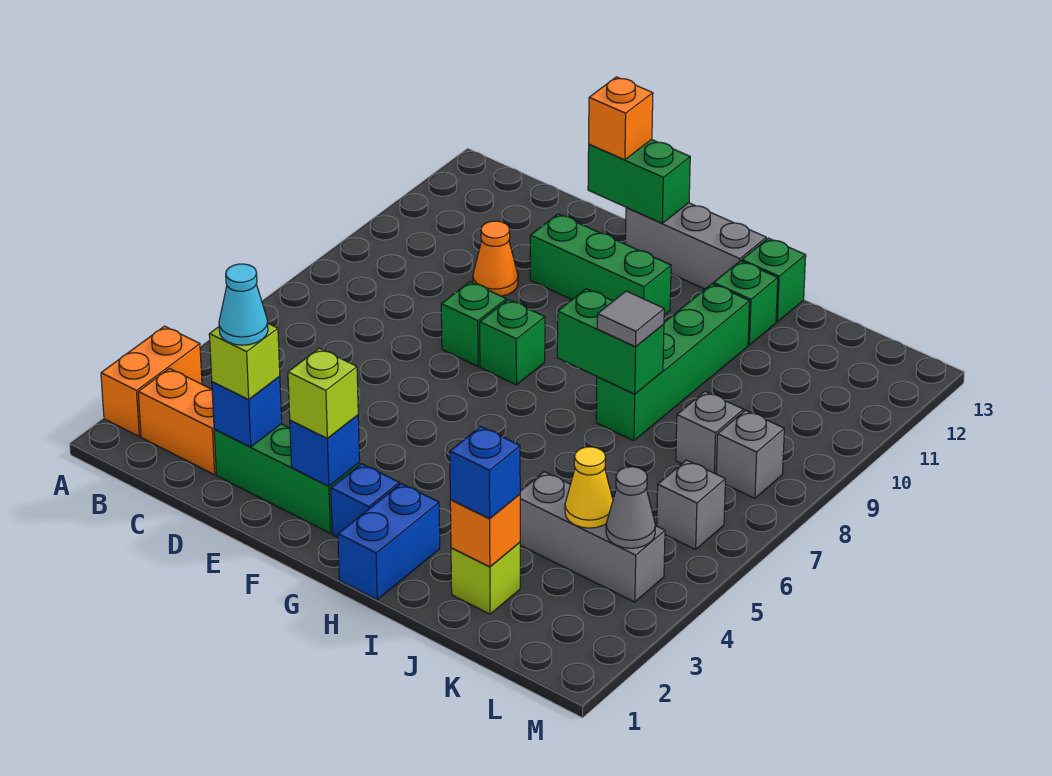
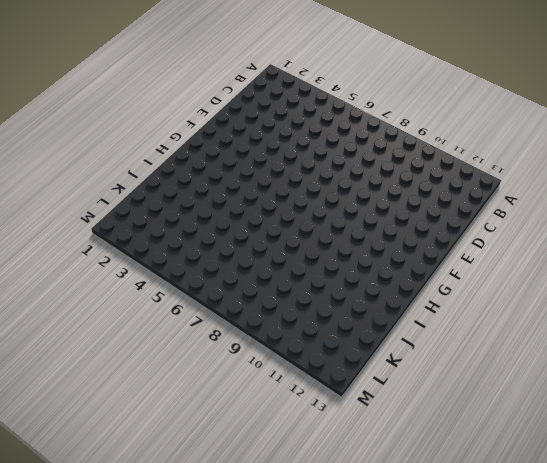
none -> orange 1x2 brick [101,326,202,436]
none -> orange 1x2 brick [138,369,216,475]
none -> green 1x3 brick [214,424,360,533]
none -> orange 1x1 cone [473,221,518,296]

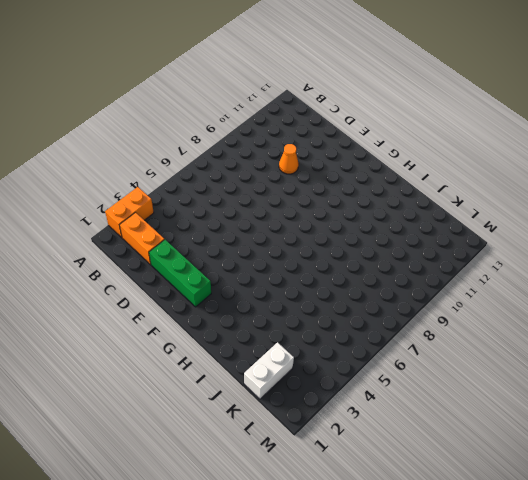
white 1x2 brick [244,342,294,399] -> none
none -> green 1x1 brick [441,282,506,366]
none -> green 1x3 brick [530,214,671,315]
none -> green 1x1 brick [480,300,545,385]
none -> grey 1x3 brick [625,203,766,289]

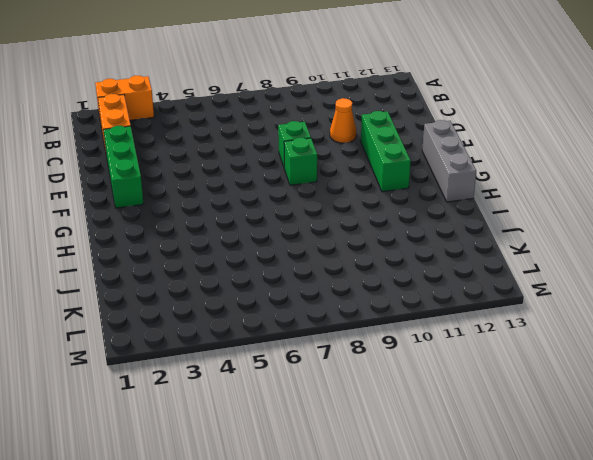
none -> blue 1x1 brick [331,464,399,537]
none -> blue 1x2 brick [338,483,440,600]
none -> green 1x4 brick [596,284,750,441]
none -> green 1x1 brick [713,261,778,345]

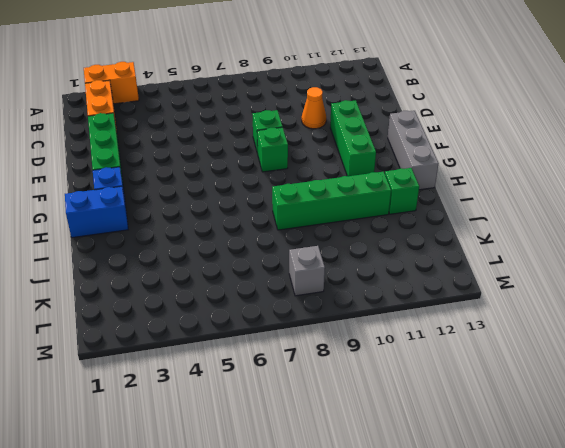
none -> green 1x1 brick [742,238,806,322]
none -> lime 1x1 brick [451,542,520,614]
none -> grey 1x3 brick [520,472,665,602]
none -> grey 1x1 brick [676,391,744,474]

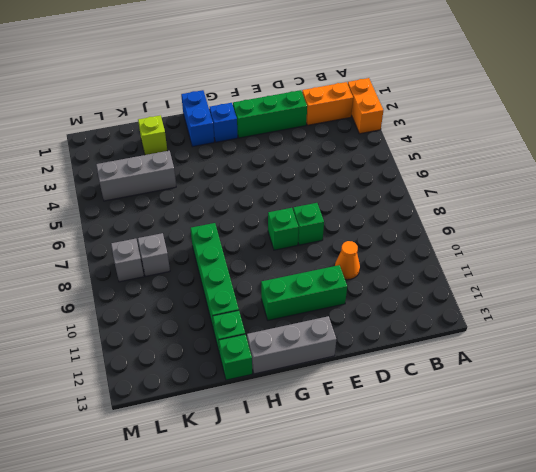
none -> grey 1x1 brick [657,460,725,550]
none -> blue 1x1 brick [212,376,282,447]
none -> green 1x2 brick [588,140,690,223]
none -> blue 1x1 brick [290,415,360,486]

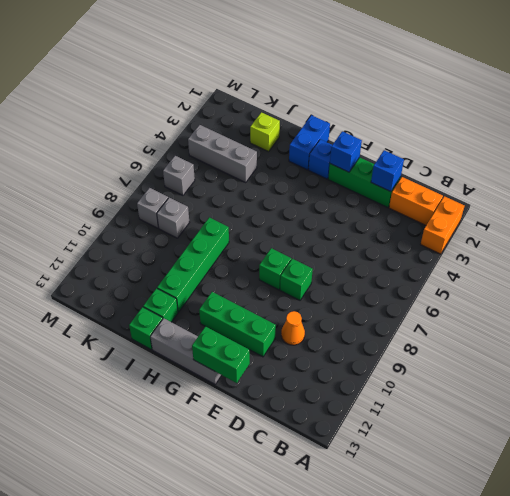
none -> green 1x2 brick [557,289,664,394]
none -> orange 1x1 brick [450,494,520,567]
none -> yellow 1x1 cone [565,447,613,528]
none -> grey 1x1 cone [606,467,655,548]

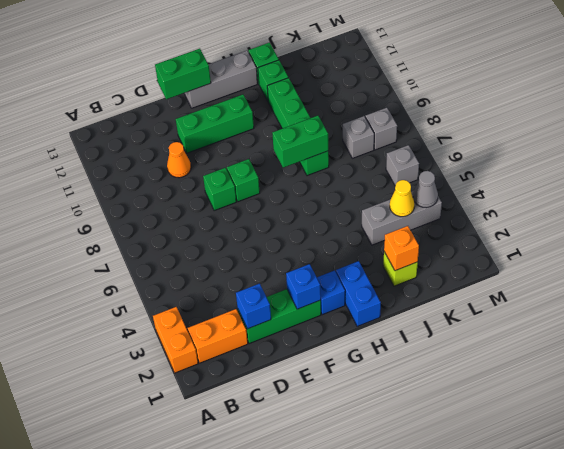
none -> lime 1x1 brick [209,324,280,399]
none -> orange 1x1 brick [589,77,653,160]
none -> lime 1x1 brick [288,348,358,438]
none -> grey 1x1 tile [597,291,664,347]

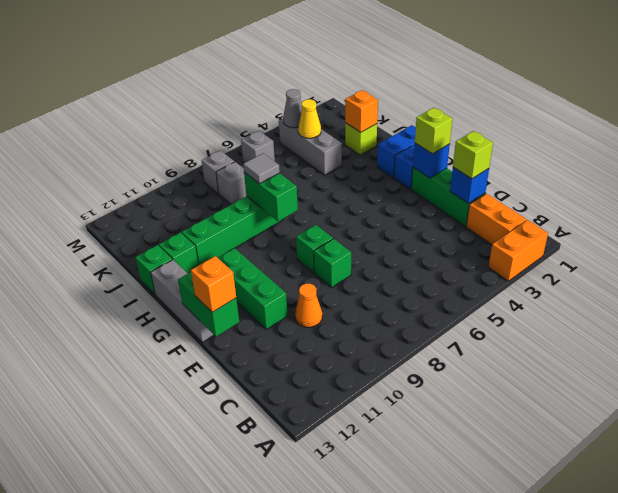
none -> blue 1x1 brick [450,427,520,519]
none -> cyan 1x1 cone [219,264,268,345]

